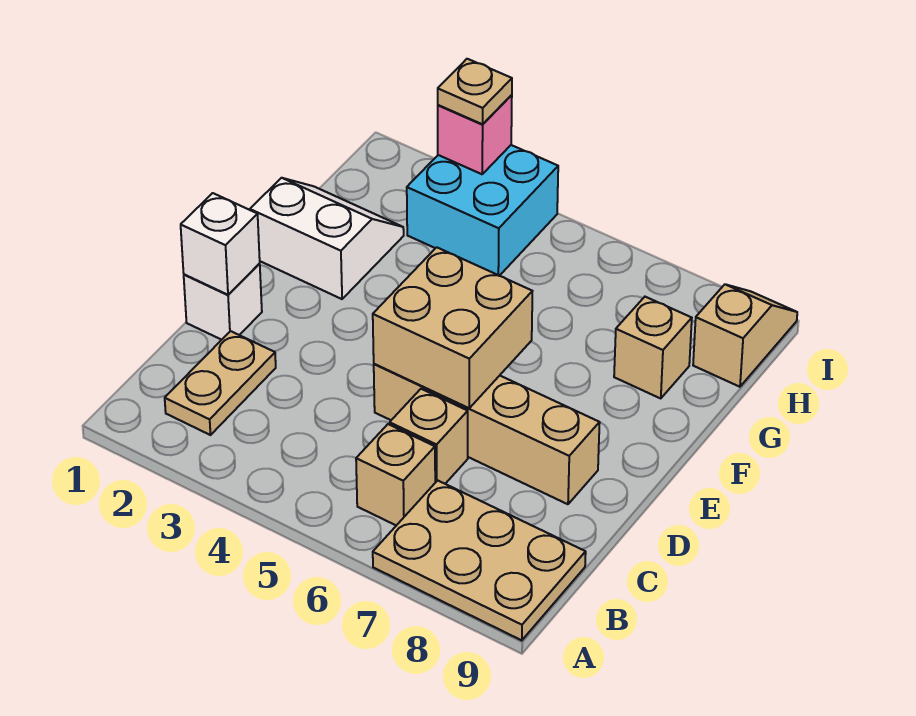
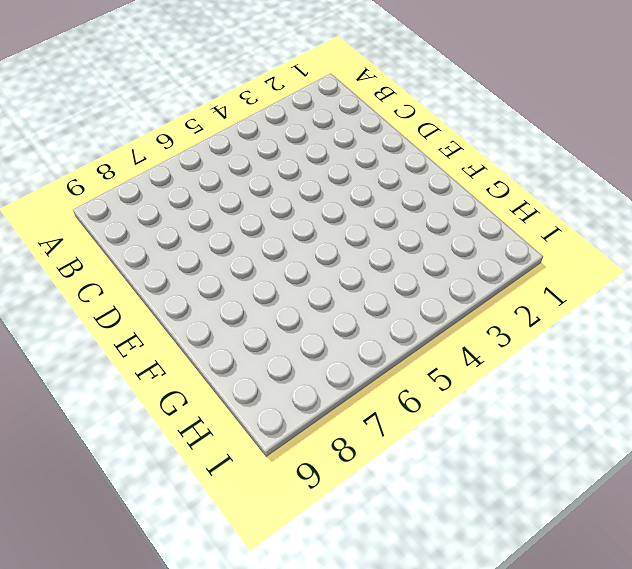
none -> tan 2x3 plate [373,480,586,640]
none -> tan 1x2 plate [165,331,276,435]
none -> tan 1x1 brick [356,424,435,525]

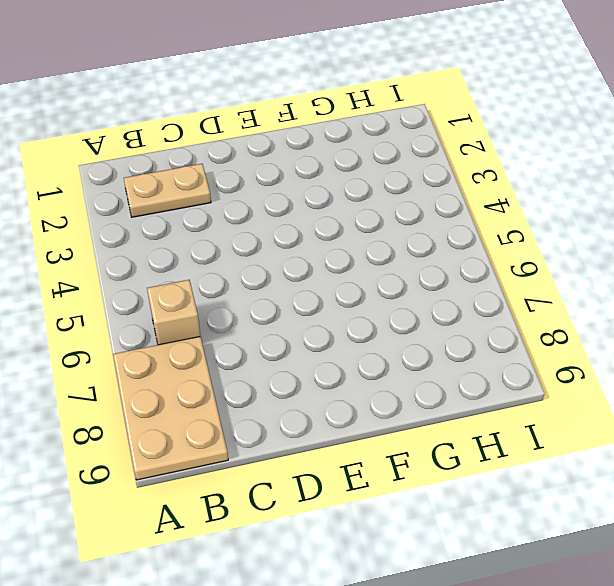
none -> tan 1x1 brick [390,389,468,484]
none -> white 1x1 brick [184,264,262,340]
none -> tan 1x4 brick [374,364,600,504]

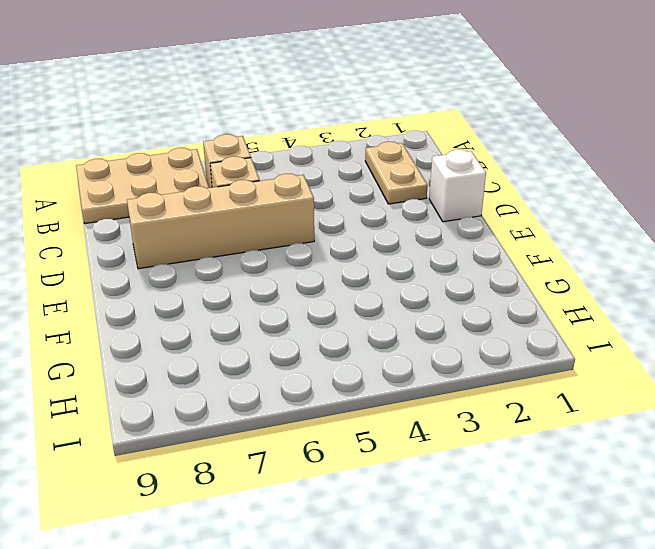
none -> white 2x2 slope [250,178,404,299]
none -> tan 1x1 brick [614,297,692,398]
none -> cyan 2x2 brick [407,145,558,276]

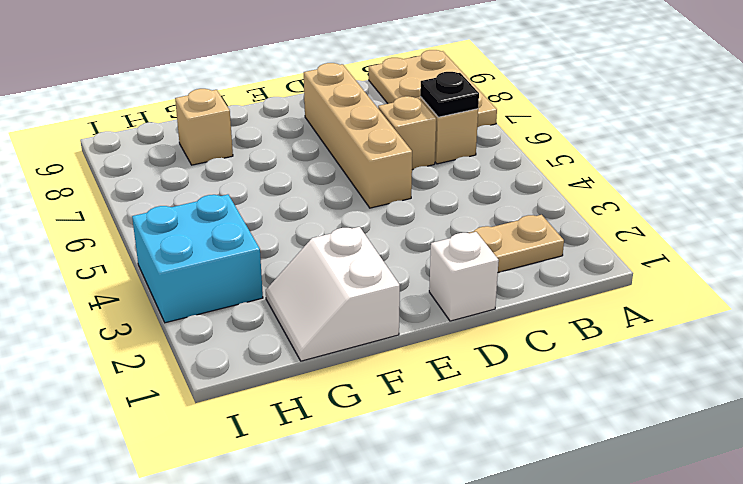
black 1x1 plate [420,72,479,117] -> none
none -> tan 1x2 slope [693,284,797,387]
none -> white 1x1 brick [181,193,260,295]
none -> tan 2x2 brick [373,247,532,408]

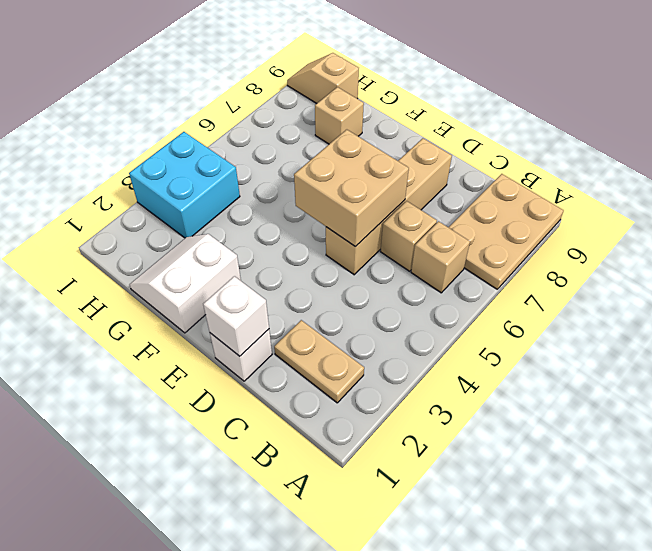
none -> pink 1x1 brick [438,95,512,174]
none -> tan 1x1 plate [438,59,512,124]

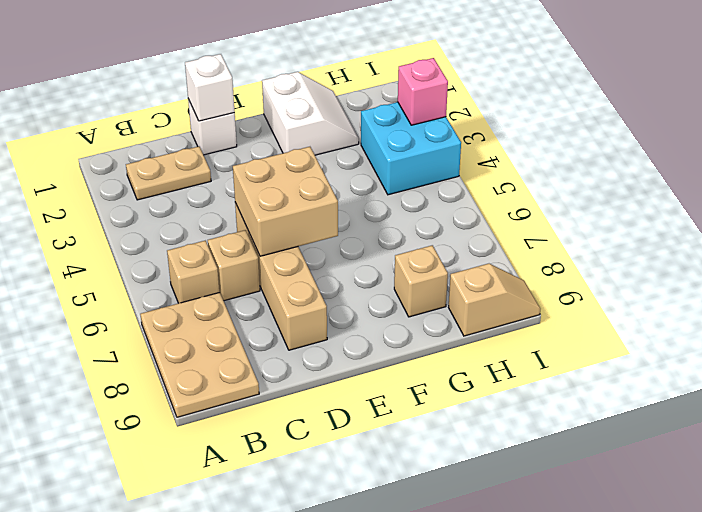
none -> tan 1x1 plate [438,59,512,124]

